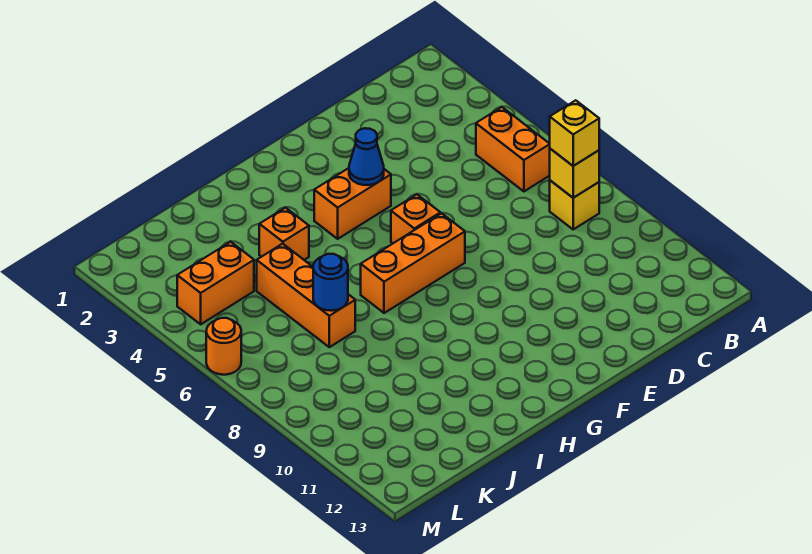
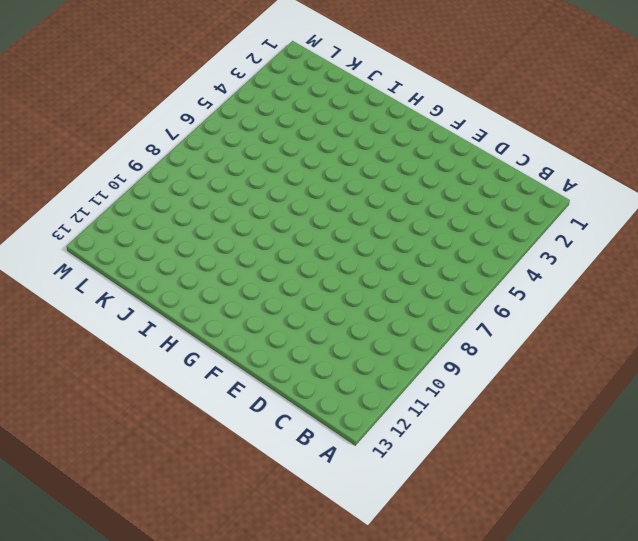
none -> orange 1x2 brick [476,107,550,191]
none -> yellow 1x1 brick [550,181,599,229]
none -> orange 1x2 brick [314,168,391,239]

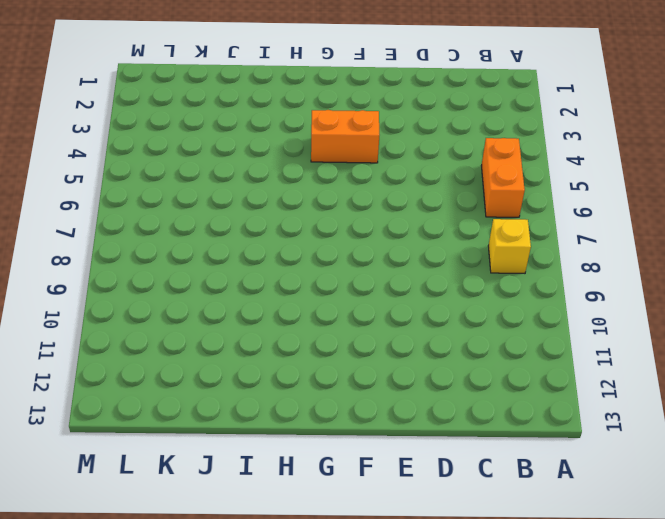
none -> orange 1x1 brick [391,195,440,243]
none -> orange 1x3 brick [361,213,465,313]
none -> orange 1x1 brick [259,207,309,260]

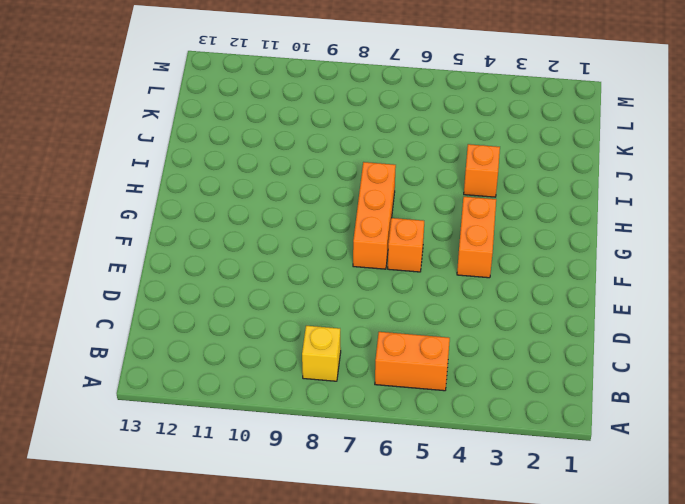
none -> orange 1x3 brick [257,244,355,347]
none -> orange 1x2 brick [177,242,254,324]
none -> orange 1x1 round brick [206,318,241,375]

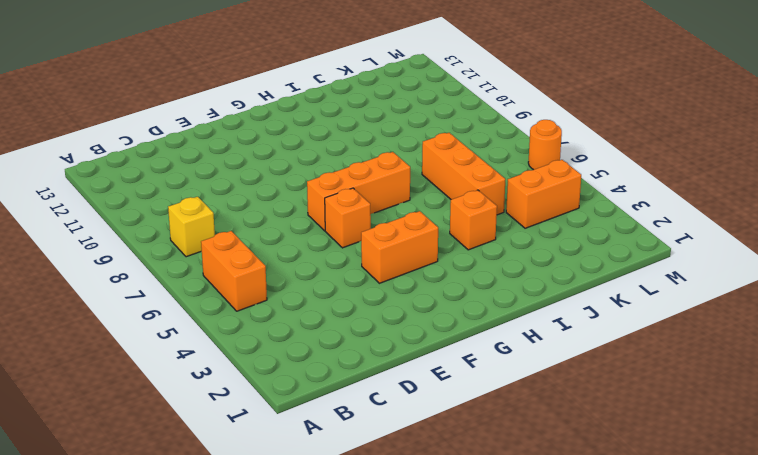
none -> yellow 1x1 brick [550,149,599,198]
none -> blue 1x1 cone [349,128,384,185]
none -> blue 1x1 round brick [313,254,348,311]

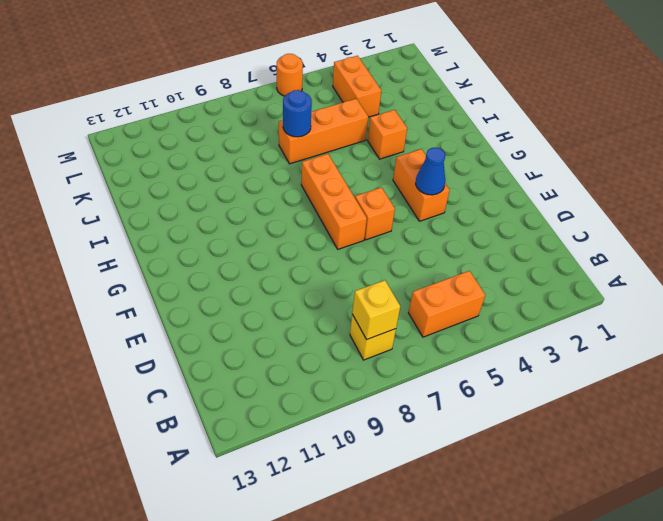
none -> yellow 1x1 brick [550,100,599,166]

